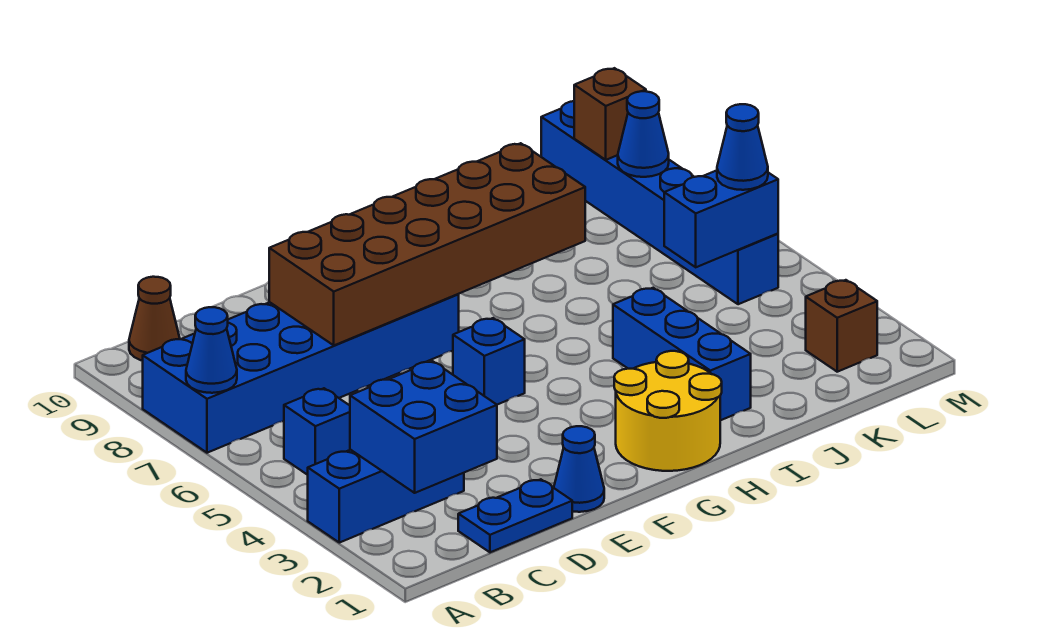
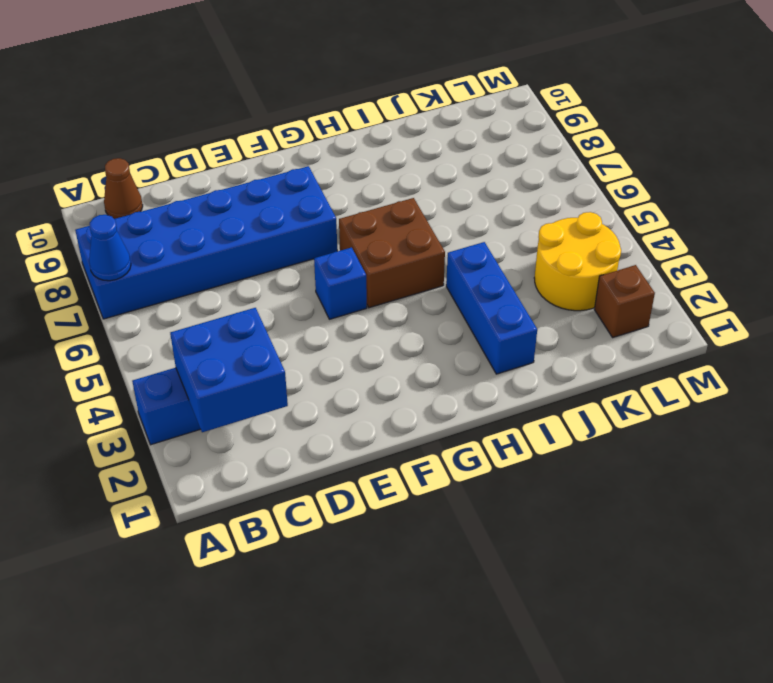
brown 2x2 brick [339,198,445,308] -> none
yellow 2x2 round brick [534,212,621,311] -> yellow 2x2 round brick moved to [614,351,722,471]
none -> blue 1x1 brick [284,388,350,475]
none -> blue 1x2 plate [458,479,572,552]
none -> blue 1x1 cone [554,426,604,512]

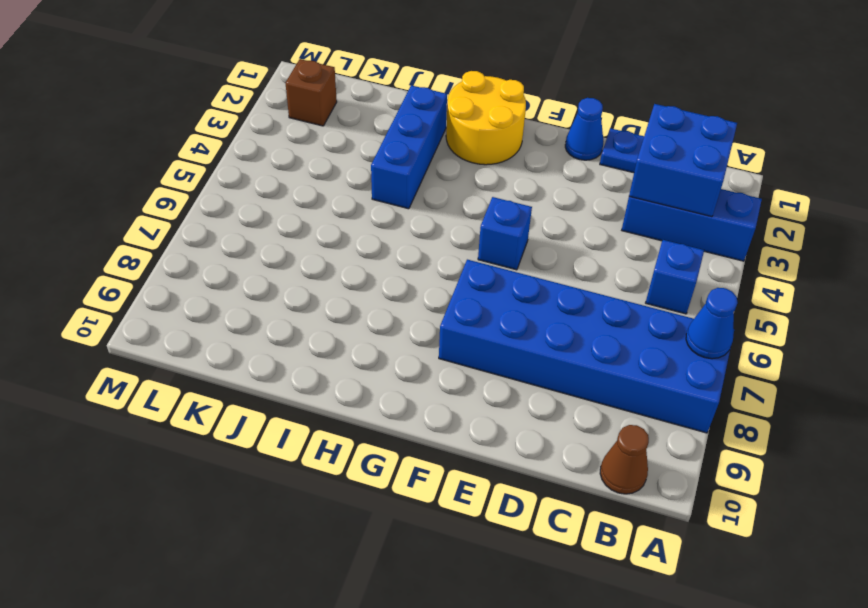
none -> blue 1x6 brick [541,101,778,304]
none -> brown 2x6 brick [269,143,585,345]
none -> blue 1x2 brick [664,170,778,267]

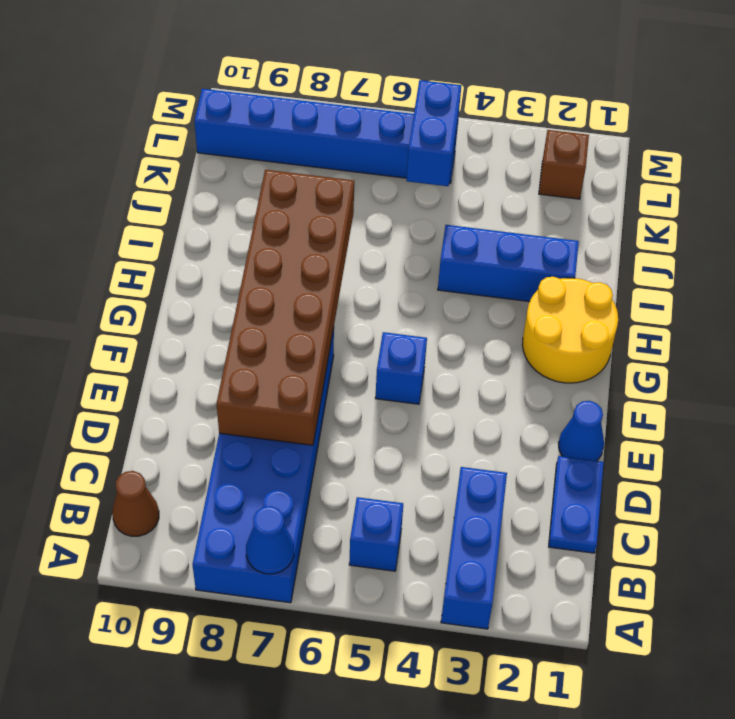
none -> blue 2x2 brick [350,361,497,493]
none -> blue 1x1 cone [618,91,669,177]
none -> brown 1x1 brick [574,68,646,160]

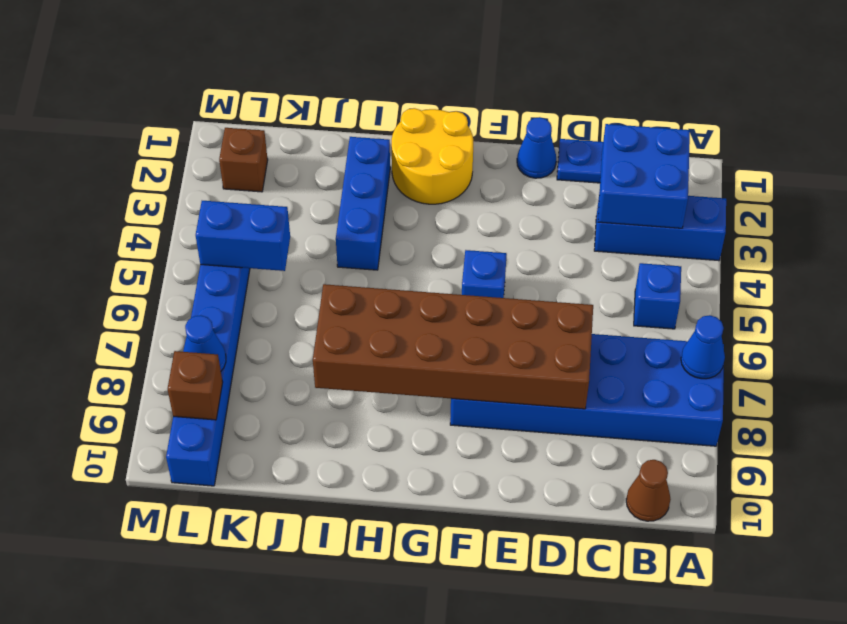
none -> blue 1x1 cone [717,104,768,190]

